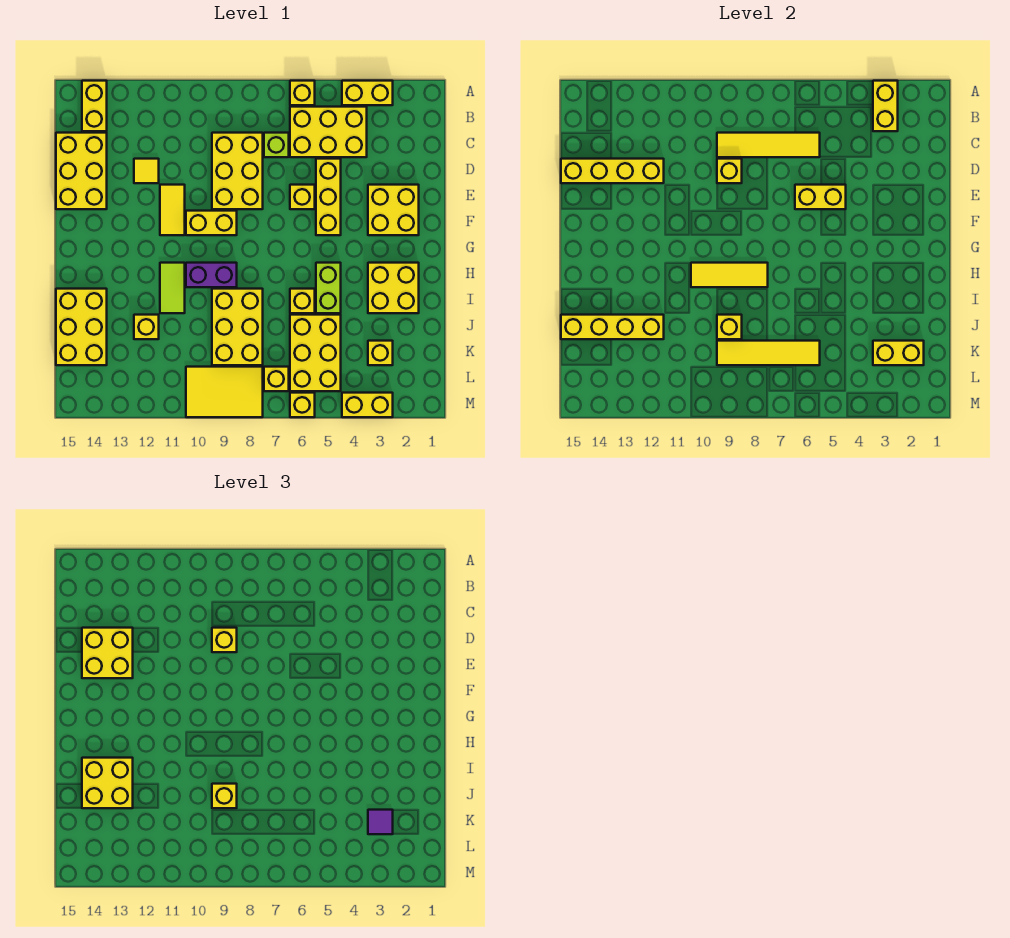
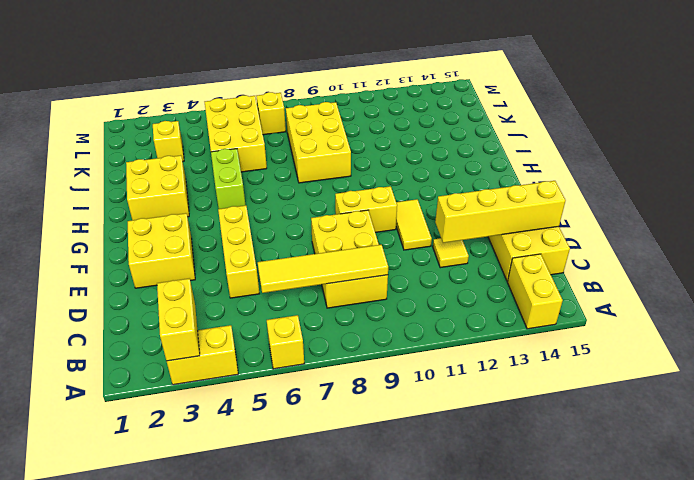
none -> yellow 2x3 brick [290,107,367,157]
none -> lime 1x1 brick [264,133,289,157]
none -> yellow 1x1 brick [290,185,315,209]
none -> purple 1x2 brick [186,263,237,287]

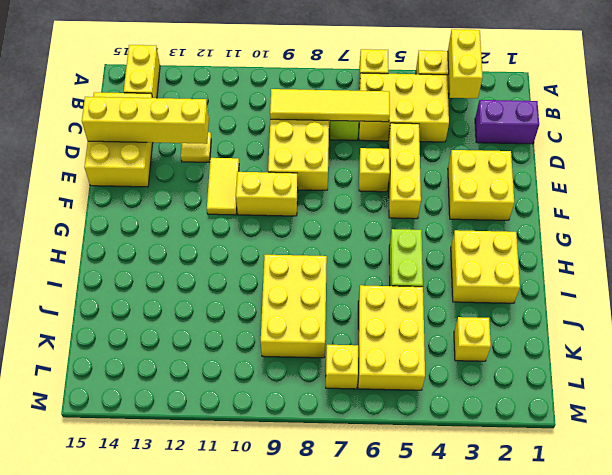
purple 1x2 brick [475,100,539,144] -> purple 1x2 brick moved to [186,263,237,287]
none -> lime 1x2 tile [160,263,185,313]
none -> yellow 1x1 brick [290,289,315,313]
none -> yellow 2x3 brick [56,289,107,365]
none -> yellow 1x1 brick [134,315,159,339]

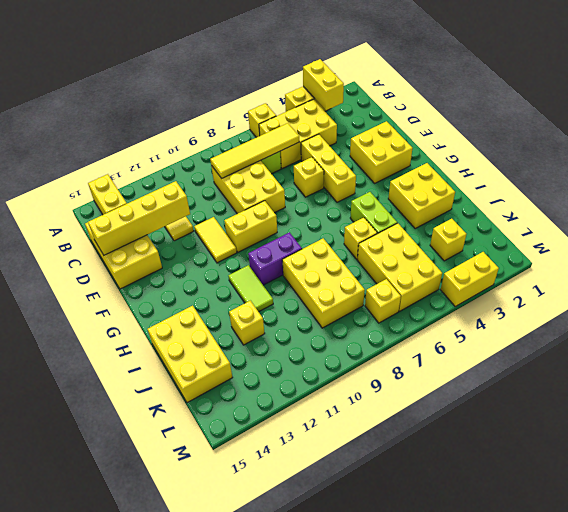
none -> yellow 2x3 tile [186,367,263,417]
none -> yellow 1x1 brick [290,393,315,417]
none -> yellow 1x1 brick [717,159,742,183]
none -> yellow 1x2 brick [795,185,846,209]

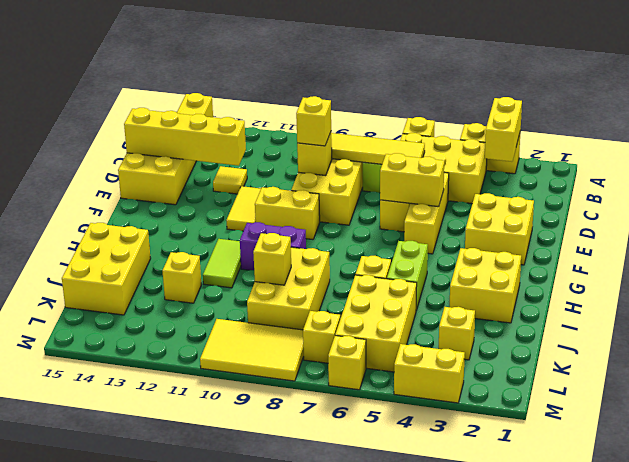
none -> yellow 1x3 tile [691,263,768,287]
none -> yellow 1x4 brick [561,315,664,339]
none -> yellow 1x2 brick [873,341,924,365]
none -> yellow 1x4 tile [717,341,820,365]

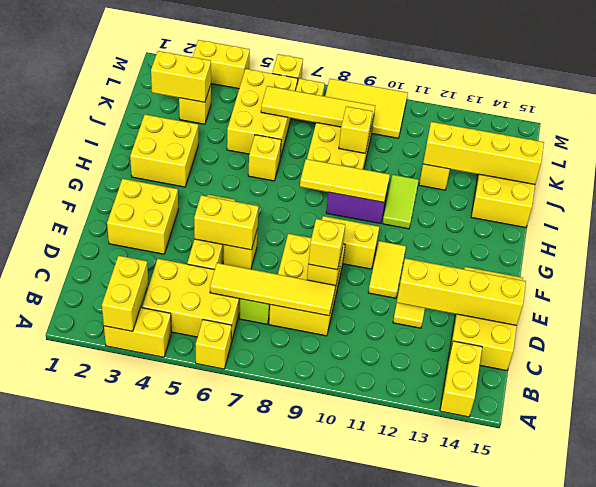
none -> lime 1x2 brick [316,263,341,313]
none -> yellow 2x2 brick [82,628,133,678]
none -> yellow 2x2 brick [82,758,133,808]
none -> yellow 1x1 brick [212,784,237,808]

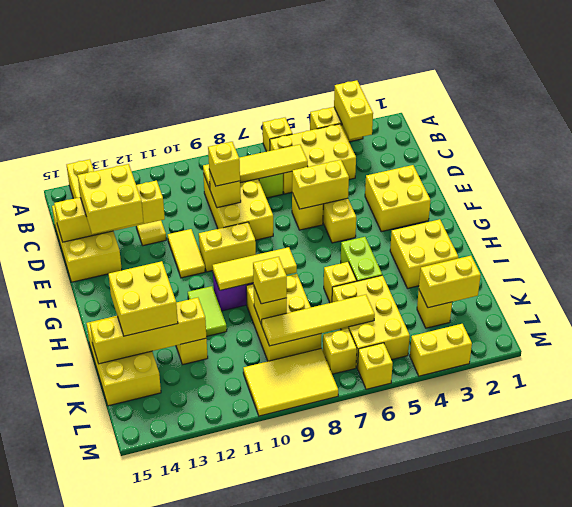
none -> purple 1x1 tile [368,810,393,834]

